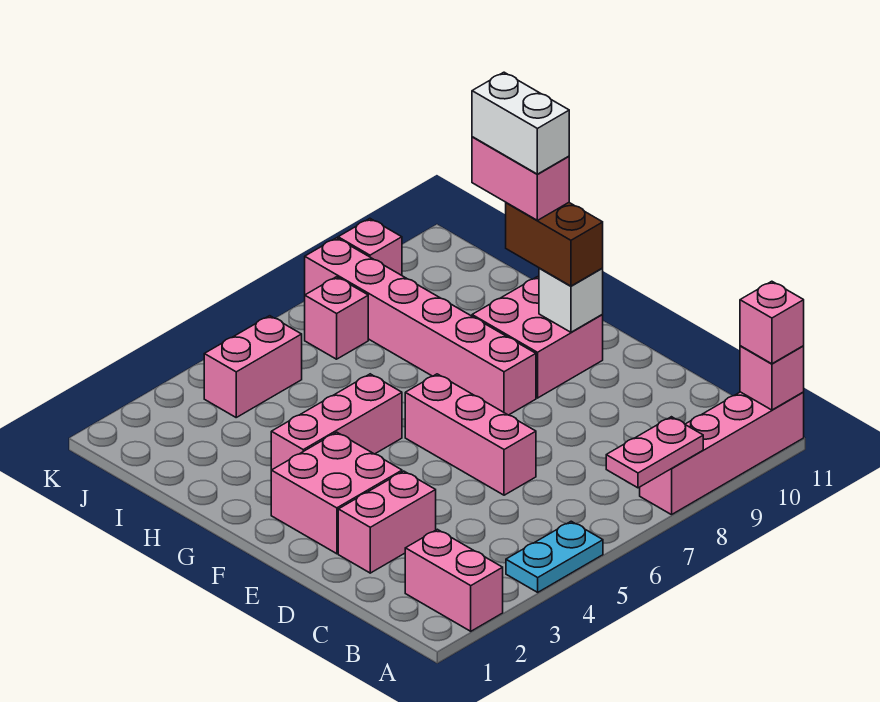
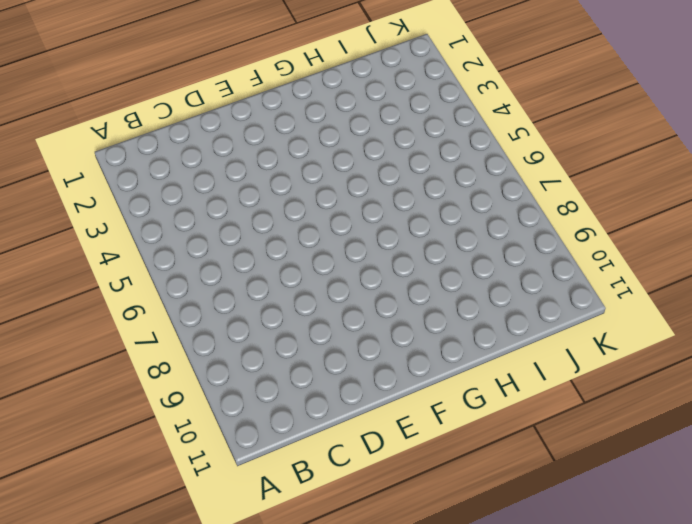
none -> pink 1x2 brick [405,529,503,631]
none -> cyan 1x2 plate [506,521,603,592]
none -> pink 1x4 brick [640,392,804,515]

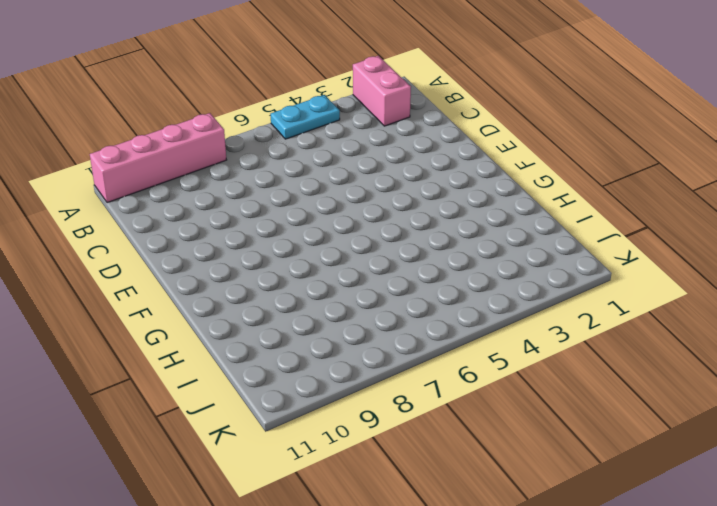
none -> pink 1x2 brick [338,471,436,573]
none -> pink 1x3 brick [405,374,536,495]
none -> pink 2x2 brick [271,432,402,554]

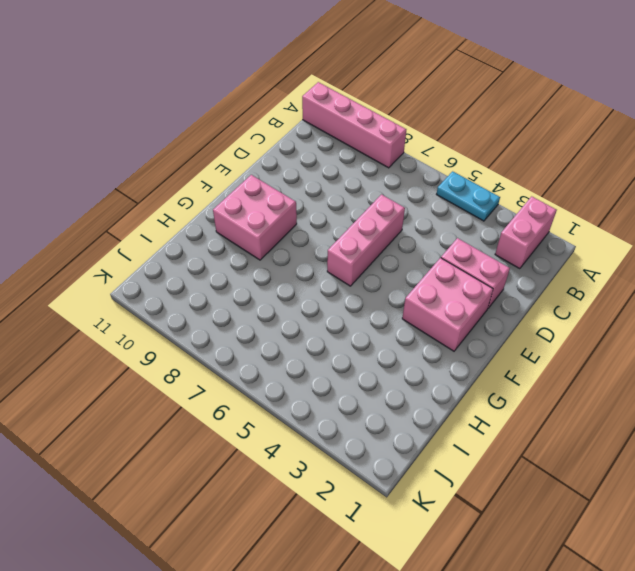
none -> pink 1x6 brick [305,238,536,415]
none -> pink 1x3 brick [271,374,402,470]
none -> pink 1x2 brick [204,316,302,417]

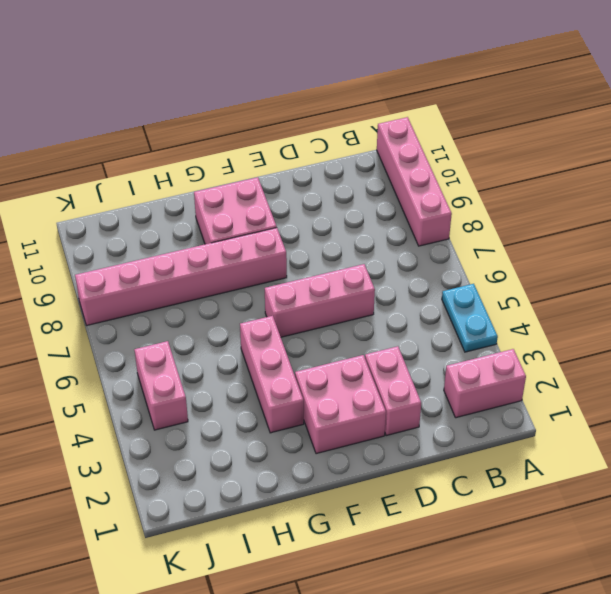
none -> pink 1x1 brick [305,277,368,359]
none -> pink 1x1 brick [338,219,402,275]
none -> pink 1x2 plate [606,417,703,488]

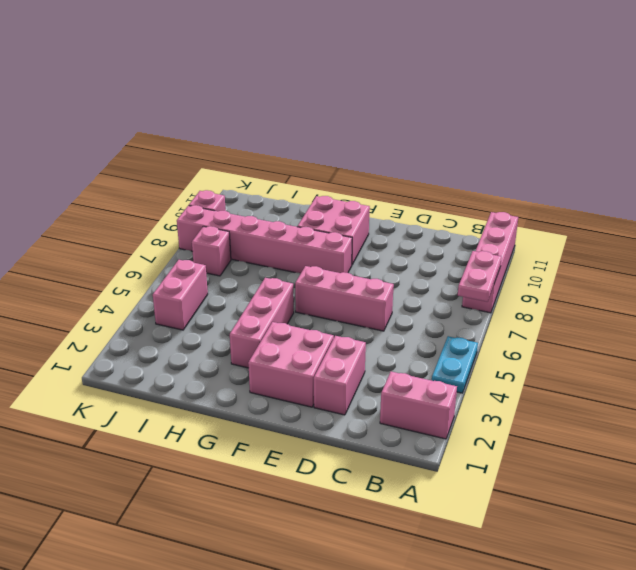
none -> pink 1x1 brick [740,346,804,410]
none -> white 1x1 brick [539,268,603,332]
none -> pink 1x1 brick [740,281,804,364]

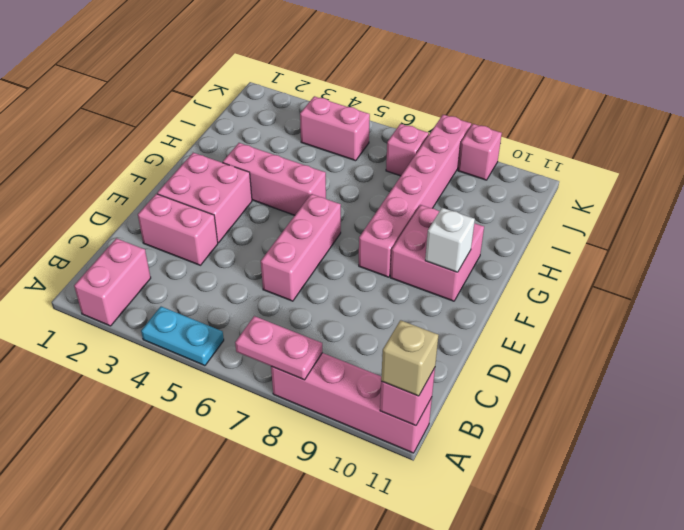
tan 1x1 brick [381,320,439,396] -> pink 1x1 brick [740,281,804,364]
none -> brown 1x2 brick [506,203,603,286]
none -> pink 1x2 brick [472,137,569,220]
none -> white 1x2 brick [472,72,569,174]

